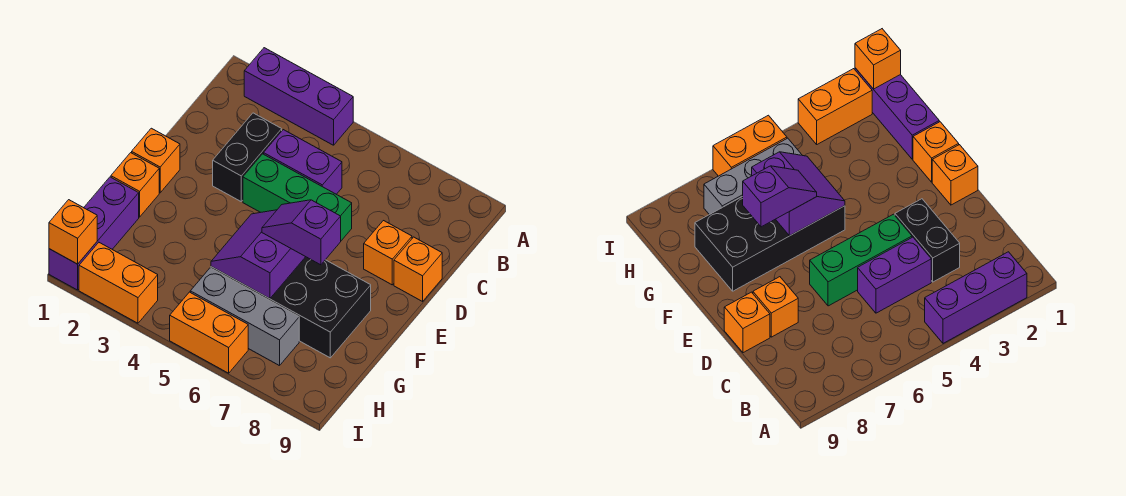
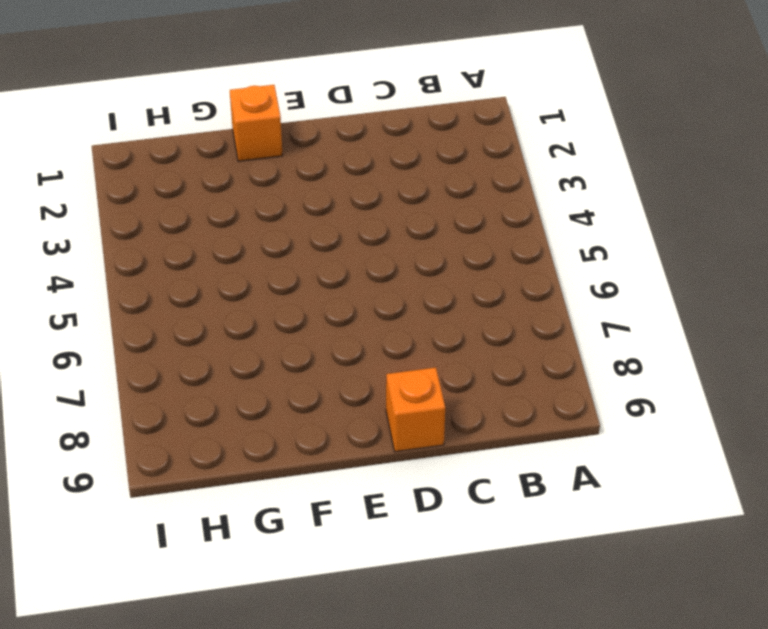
none -> purple 1x3 brick [244,48,353,145]
none -> black 1x2 brick [213,113,282,201]
none -> purple 1x2 brick [264,130,342,194]

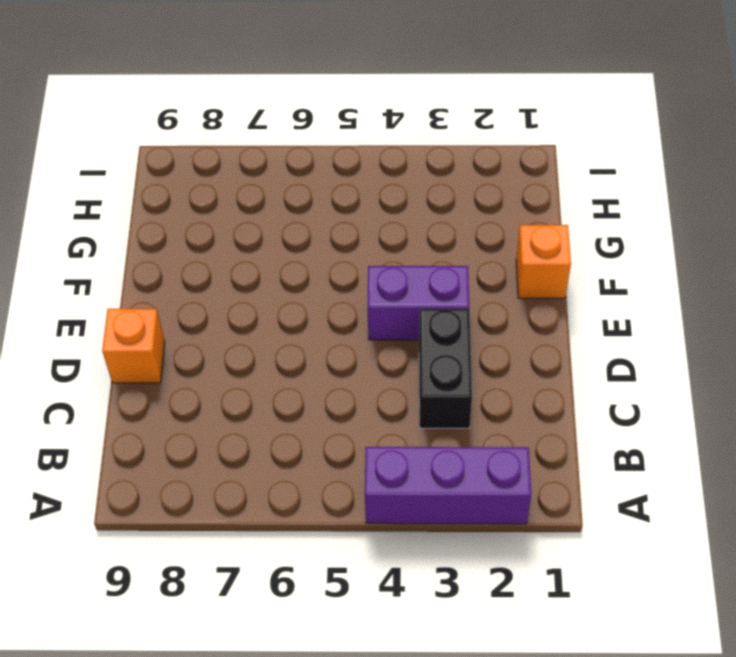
purple 1x2 brick [368,266,469,340] -> purple 1x2 brick moved to [264,130,342,194]
none -> green 1x3 brick [243,154,352,241]
none -> orange 1x1 brick [364,221,412,285]
none -> orange 1x1 brick [132,128,180,193]

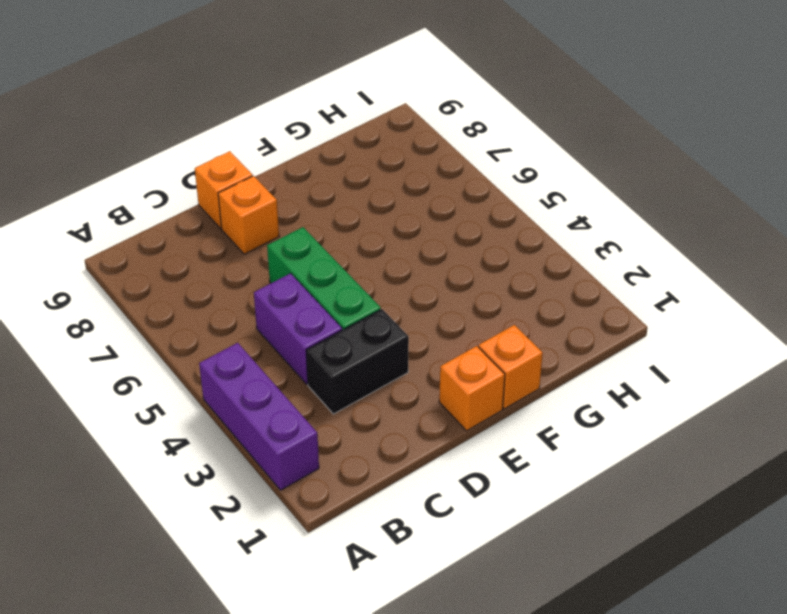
none -> black 2x4 brick [211,257,371,358]
none -> purple 1x3 brick [49,177,139,290]
none -> grey 1x3 brick [190,268,299,366]

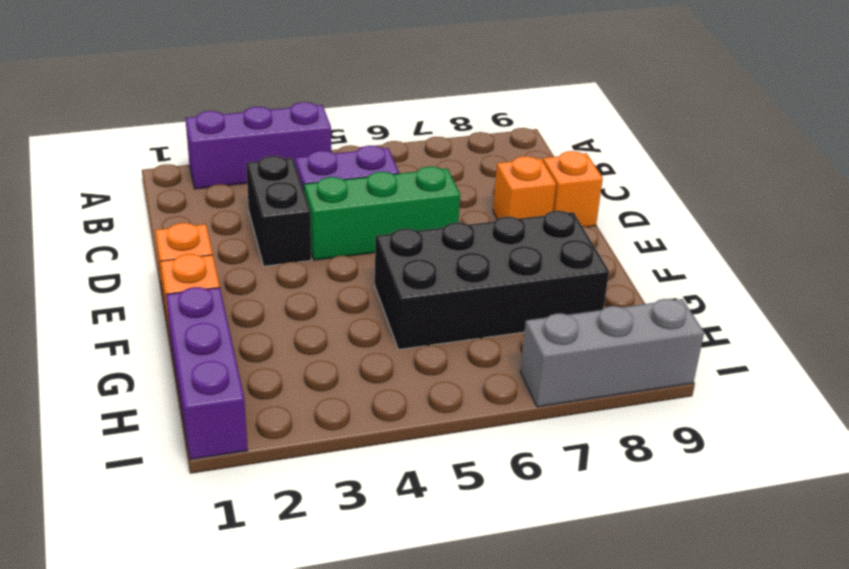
grey 1x3 brick [520,299,704,407] -> grey 1x3 brick moved to [190,268,299,366]
none -> orange 1x2 brick [79,242,158,323]
none -> orange 1x2 brick [170,292,248,373]
none -> purple 2x2 slope [211,210,305,299]

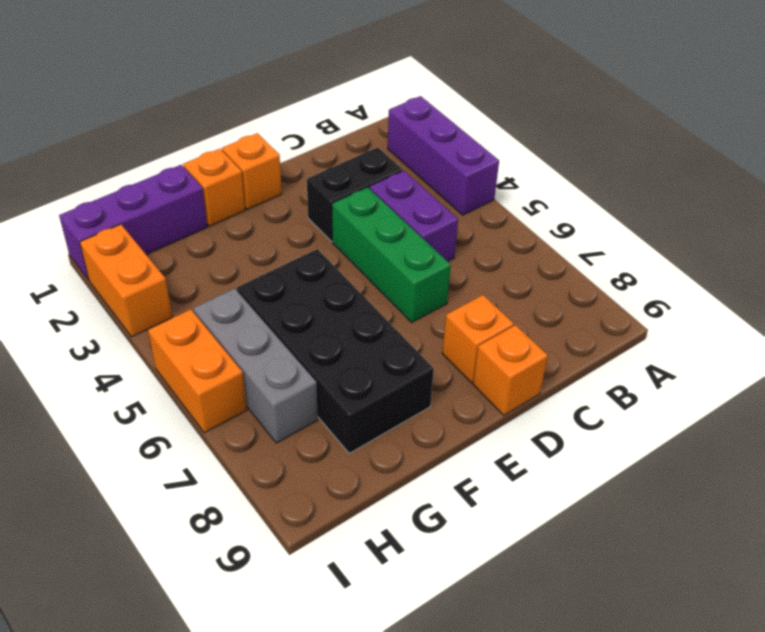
none -> purple 2x2 slope [211,210,305,299]
none -> orange 1x1 brick [49,200,97,264]
none -> purple 1x2 slope [262,200,341,265]

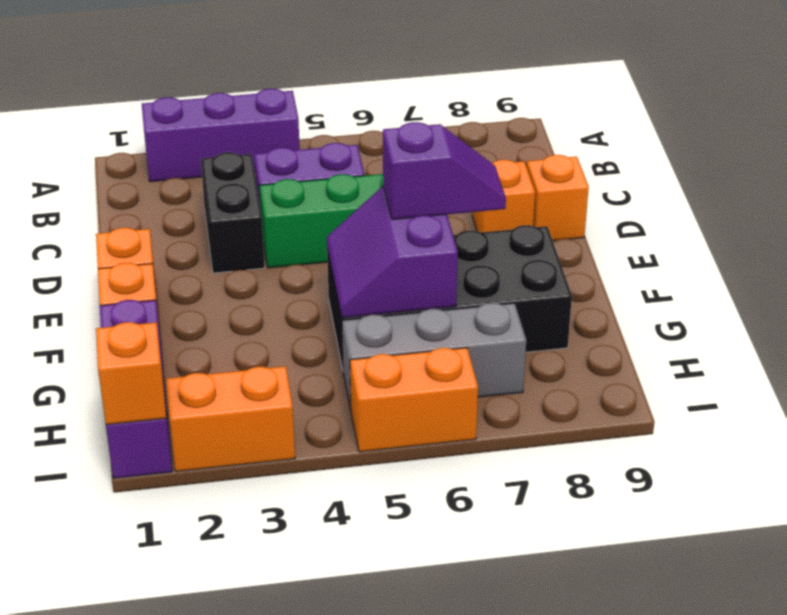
purple 1x2 slope [383,122,506,220] -> purple 1x2 slope turned to [262,200,341,265]

